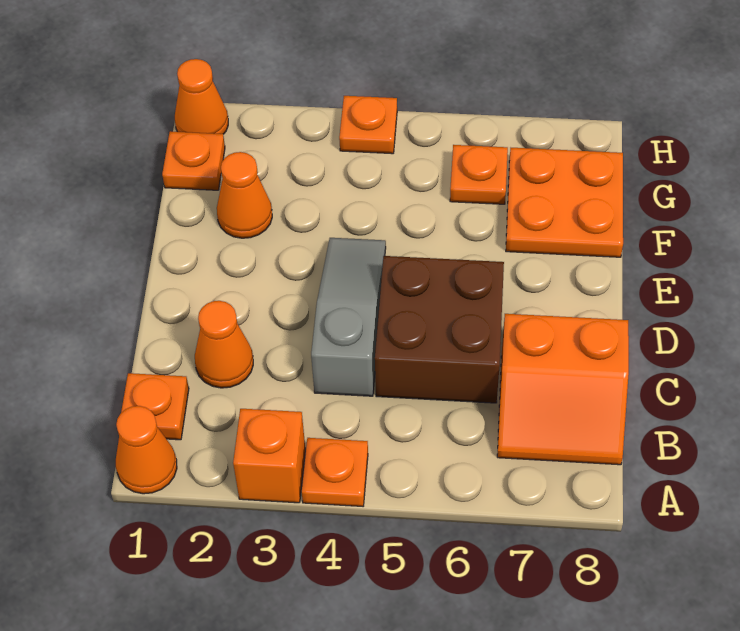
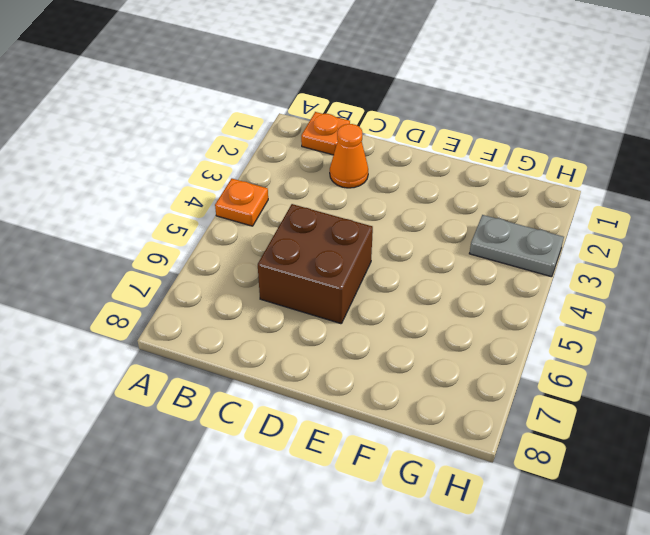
grey 1x2 plate [469,215,564,277] -> none
none -> orange 1x1 cone [116,406,177,494]
none -> orange 1x1 brick [233,409,305,503]
none -> orange 2x2 slope [497,314,629,465]

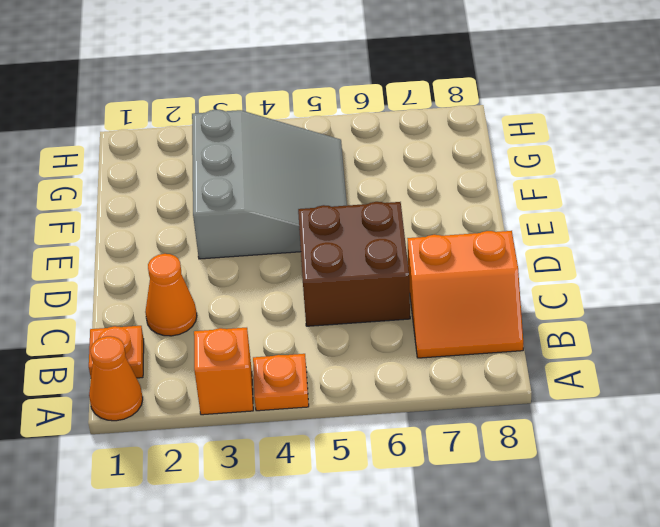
grey 3x3 slope [192,110,347,259] -> grey 1x3 slope [311,238,386,396]
none -> orange 1x1 cone [217,152,272,238]
none -> orange 2x2 plate [506,148,623,257]
none -> orange 1x1 plate [162,131,225,190]

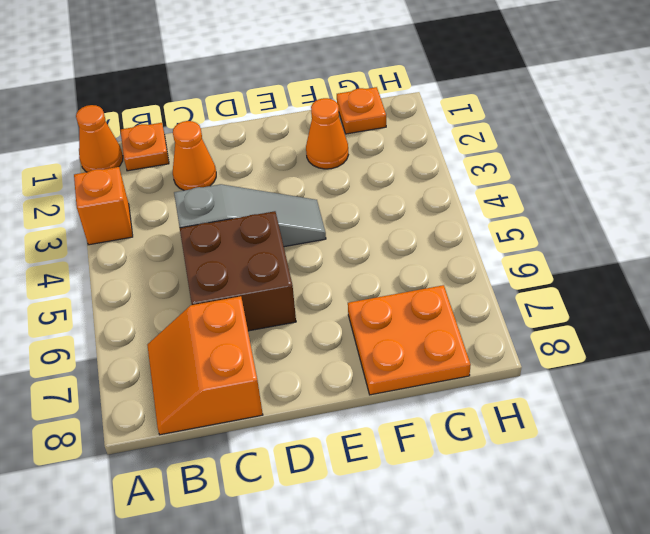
none -> orange 1x1 plate [302,438,368,506]
none -> orange 1x1 plate [450,145,508,204]
none -> orange 1x1 cone [175,59,228,134]

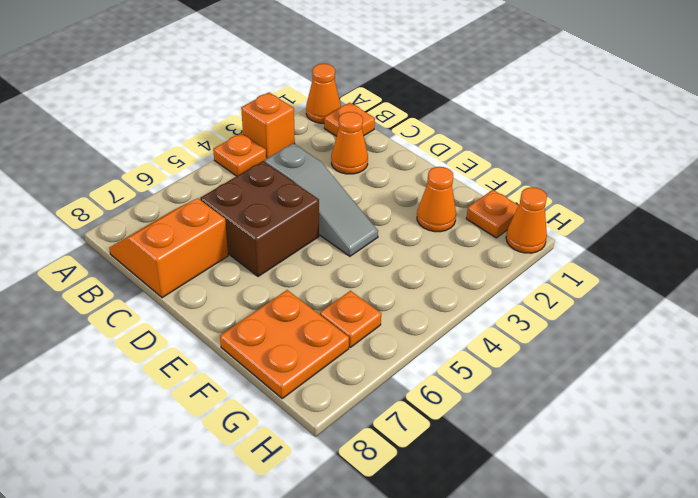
none -> orange 1x1 plate [339,96,397,154]

